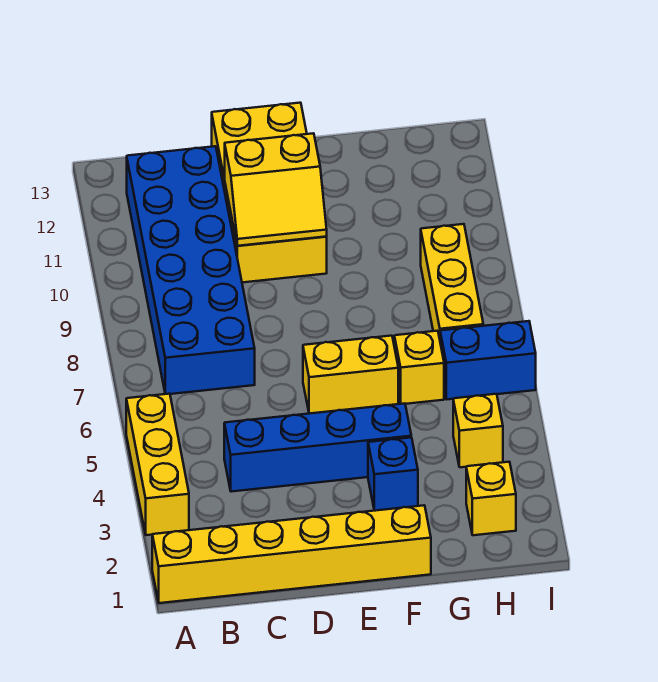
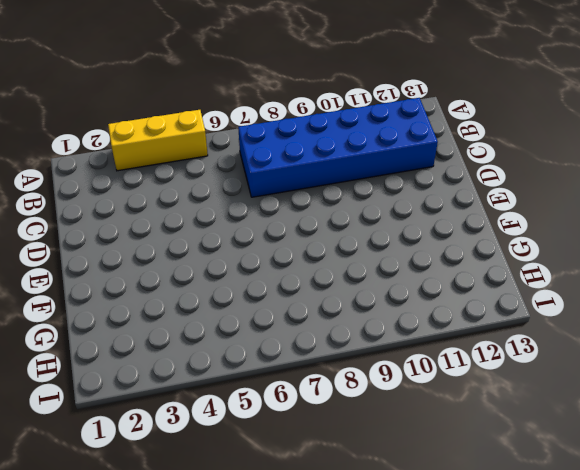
none -> yellow 1x6 brick [152,505,431,603]
none -> blue 1x4 brick [224,404,411,492]
none -> yellow 2x4 brick [212,103,327,282]

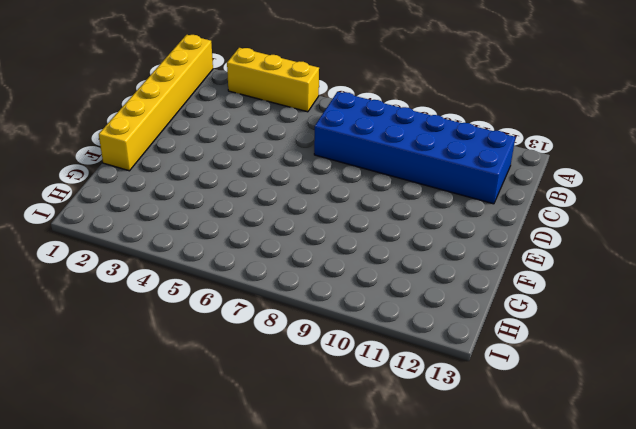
none -> blue 1x4 brick [224,404,411,492]
none -> yellow 2x4 brick [212,103,327,282]
none -> yellow 1x2 brick [303,336,398,414]

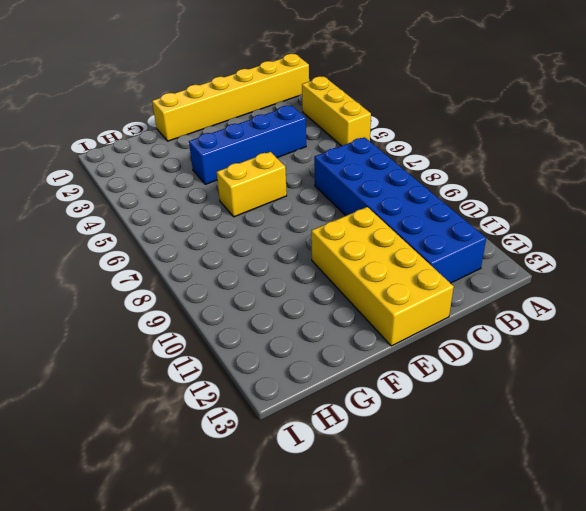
none -> blue 1x1 brick [368,437,418,511]
none -> yellow 1x1 brick [394,331,444,404]
none -> yellow 1x1 brick [466,462,516,535]

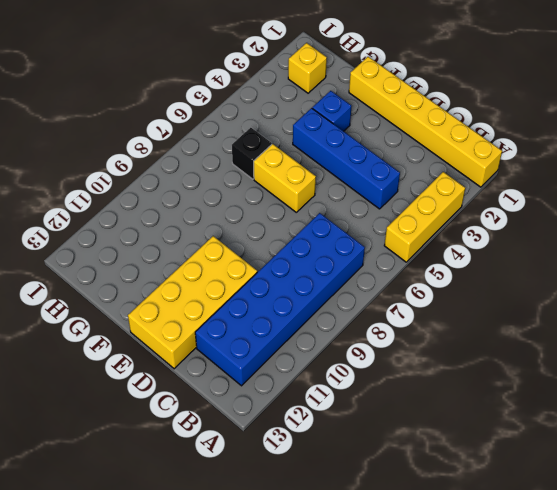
black 1x1 brick [232,128,272,179] -> yellow 1x1 brick [394,331,444,404]
none -> yellow 1x1 brick [453,394,503,467]
none -> blue 1x2 brick [440,321,536,399]
none -> yellow 1x3 brick [421,224,483,339]

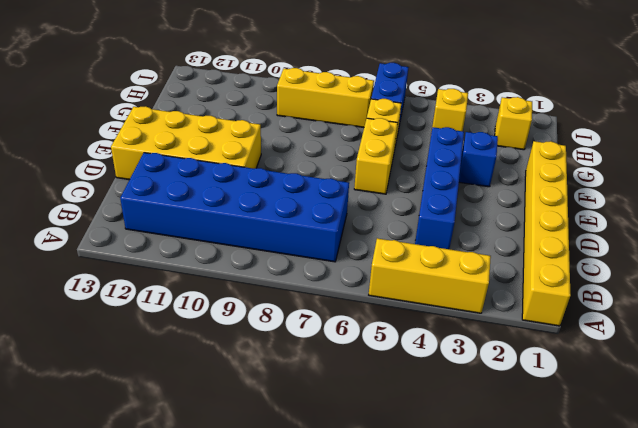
none -> yellow 2x2 slope [225,133,327,246]

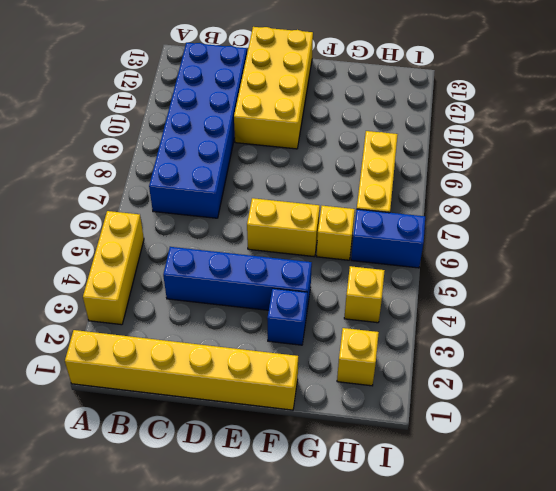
none -> yellow 2x2 slope [225,133,327,246]

